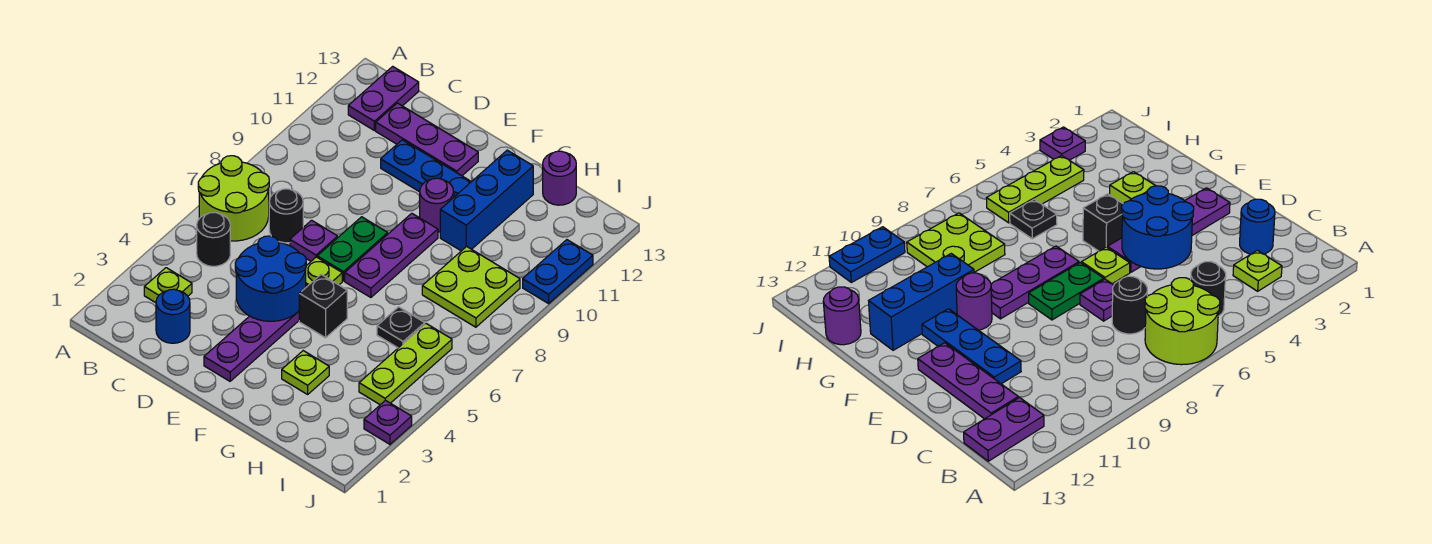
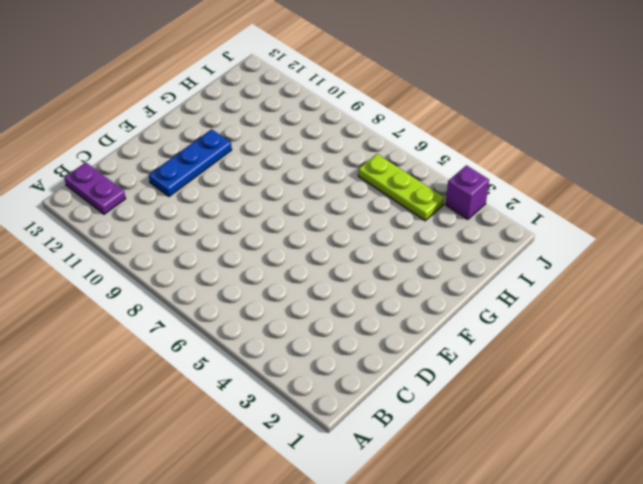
purple 1x1 brick [446,165,489,219] -> purple 1x1 plate [364,400,412,444]
none -> lime 2x2 round brick [198,156,269,241]
none -> lime 1x1 plate [144,268,192,303]
none -> black 1x1 round brick [197,212,230,266]

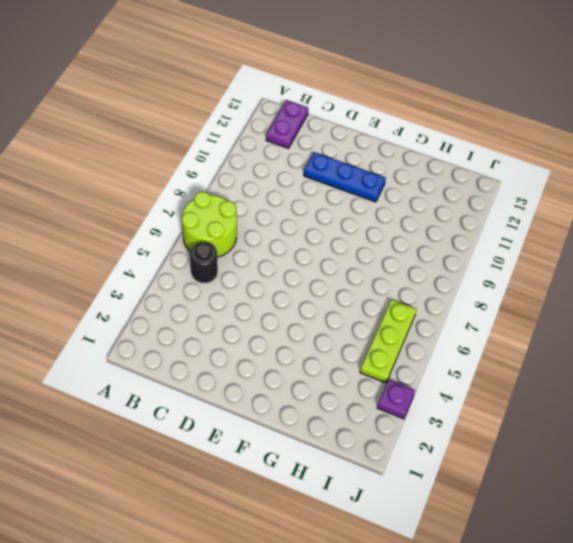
none -> lime 1x1 plate [144,268,192,303]
none -> blue 1x1 round brick [156,289,190,343]
none -> black 1x1 round brick [269,189,303,243]

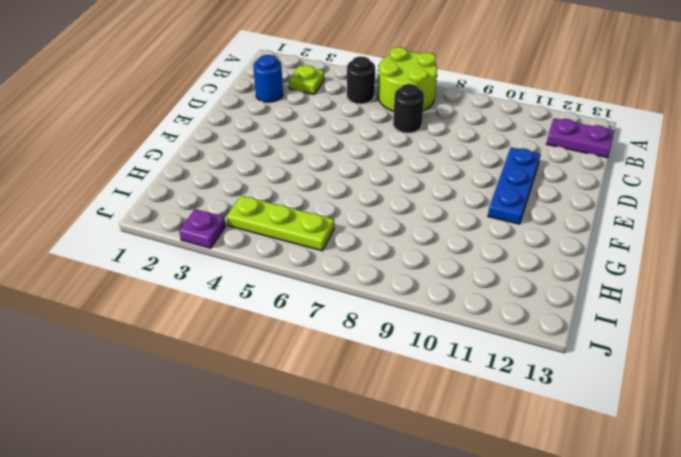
none -> purple 1x3 plate [376,103,478,176]
none -> purple 1x1 plate [290,220,338,261]
none -> purple 1x4 plate [204,285,308,381]

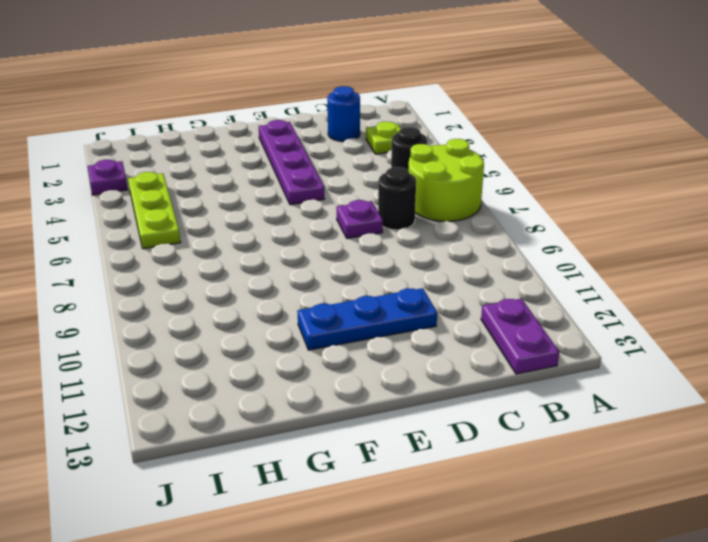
none -> purple 1x3 plate [376,103,478,176]
none -> lime 1x1 plate [305,257,342,285]
none -> green 1x2 plate [317,217,388,281]

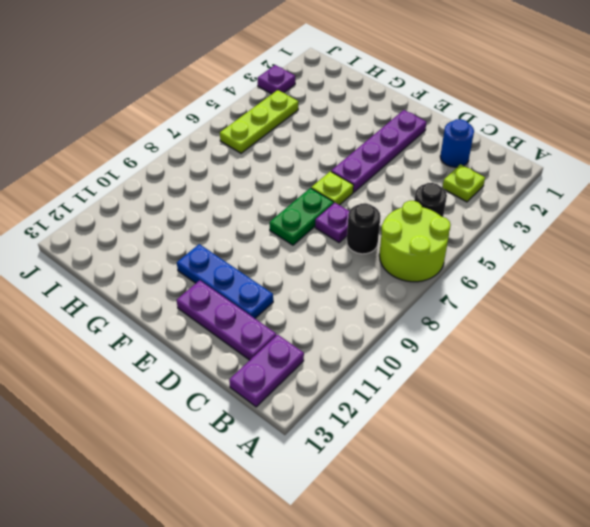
none -> black 1x1 brick [299,275,347,338]
none -> purple 1x3 plate [345,213,438,297]
none -> purple 1x1 round brick [420,178,454,232]

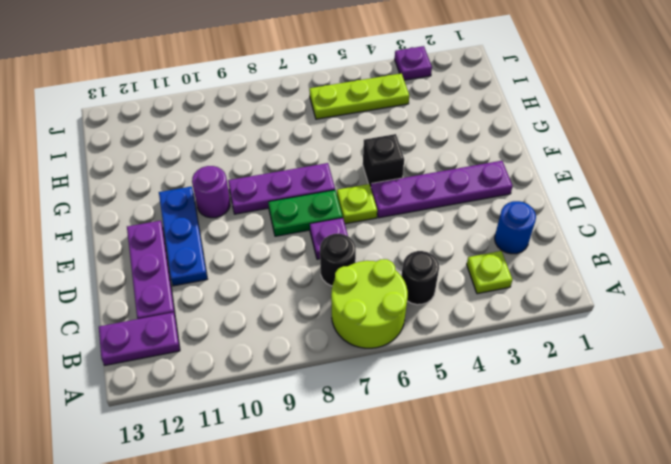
none -> lime 1x1 plate [282,351,329,394]
none -> blue 1x3 brick [440,150,533,251]
none -> black 1x1 plate [377,307,425,348]

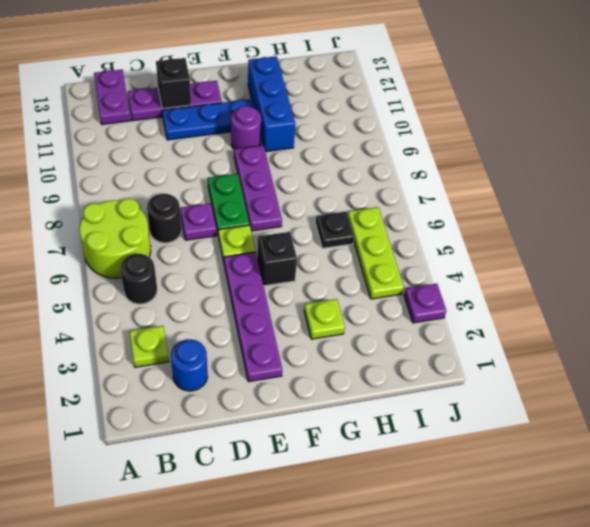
black 1x1 brick [156,58,191,109] -> none
none -> lime 2x2 plate [422,246,520,327]
none -> purple 1x1 round brick [543,151,576,205]
none -> blue 1x2 plate [523,240,593,304]

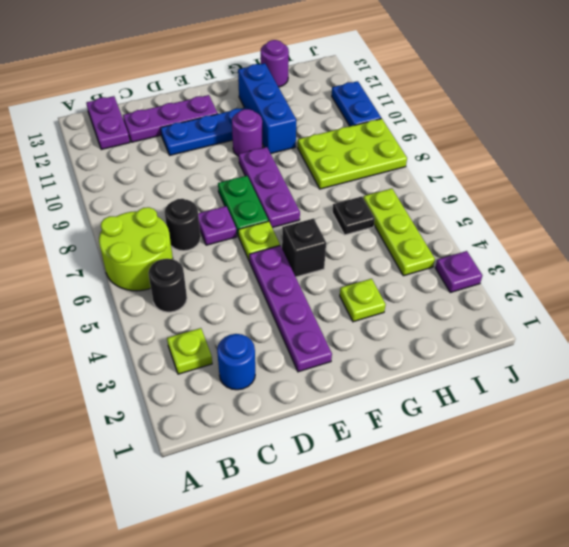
lime 2x3 plate [298,119,407,189] -> lime 2x2 plate [422,246,520,327]
none -> blue 2x2 round brick [235,236,306,321]

